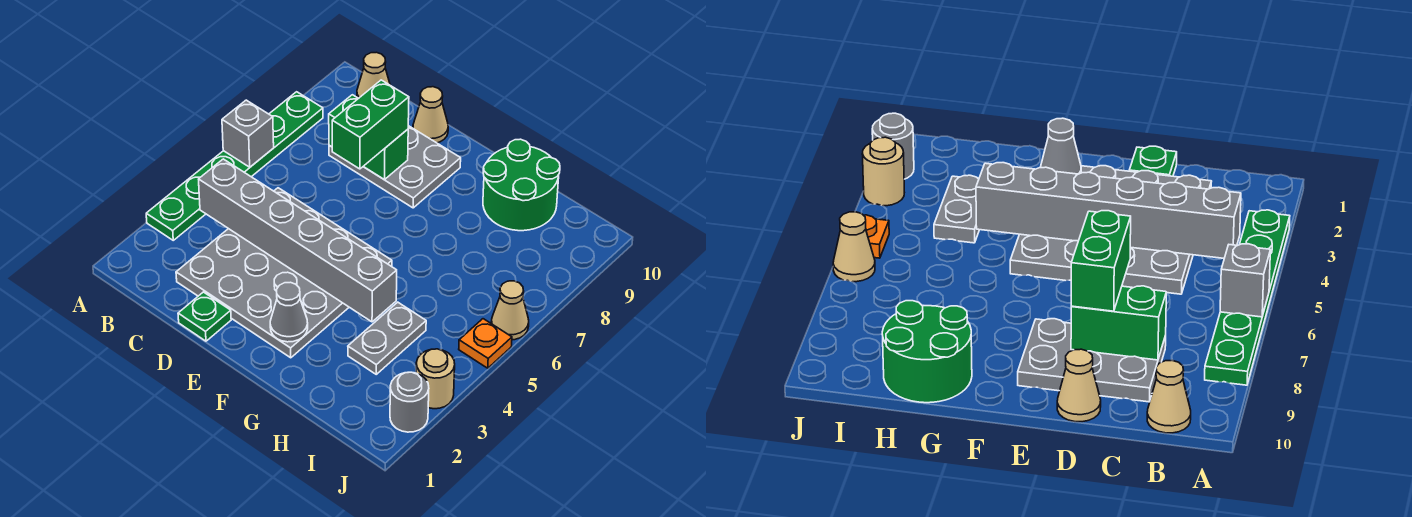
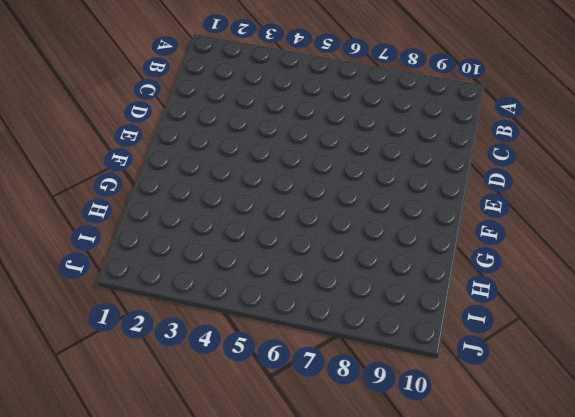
none -> green 1x6 plate [146,92,323,240]
none -> tan 1x1 cone [357,52,390,98]
none -> grey 4x4 plate [176,188,392,358]

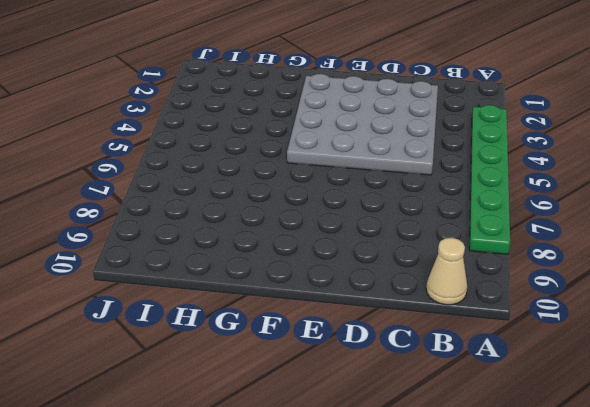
none -> grey 2x3 plate [329,126,461,208]
none -> green 1x1 plate [178,292,231,341]
none -> tan 1x1 cone [413,87,448,143]

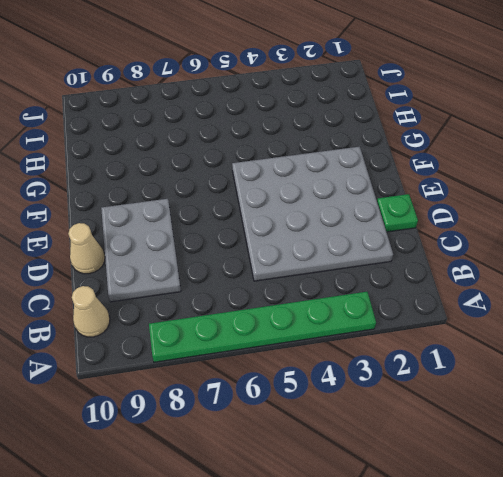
none -> green 2x2 round brick [483,139,560,231]
none -> grey 1x2 plate [348,302,426,374]
none -> grey 1x1 round brick [390,372,429,432]

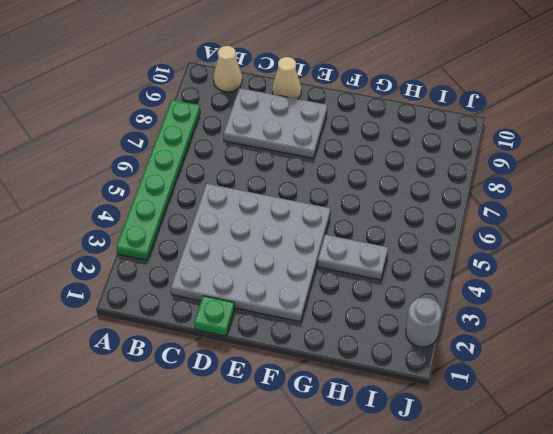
grey 1x2 plate [318,235,388,280] -> grey 1x2 plate turned to [348,302,426,374]
none -> green 2x2 round brick [483,139,560,231]
none -> tan 1x1 round brick [416,349,455,409]
none -> orange 1x1 plate [459,319,512,368]

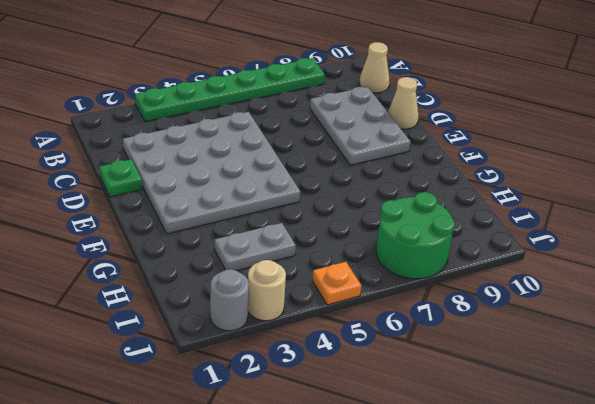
green 2x2 round brick [376,192,455,279] -> green 2x2 round brick moved to [483,139,560,231]
none -> tan 1x1 cone [491,281,529,340]
none -> grey 1x1 brick [222,100,274,167]
none -> grey 1x6 brick [199,159,397,322]

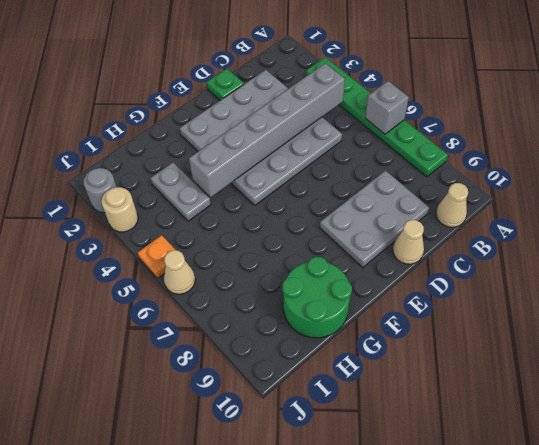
none -> green 1x2 brick [329,95,408,180]
none -> grey 1x1 cone [270,282,308,342]
none -> green 1x2 brick [332,80,409,169]

